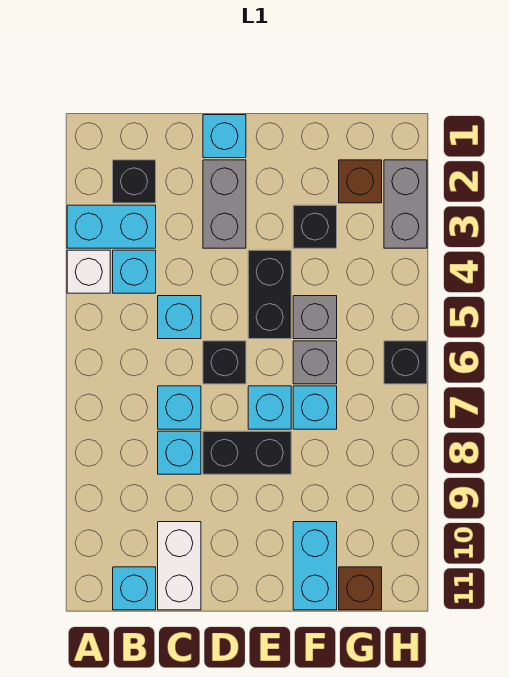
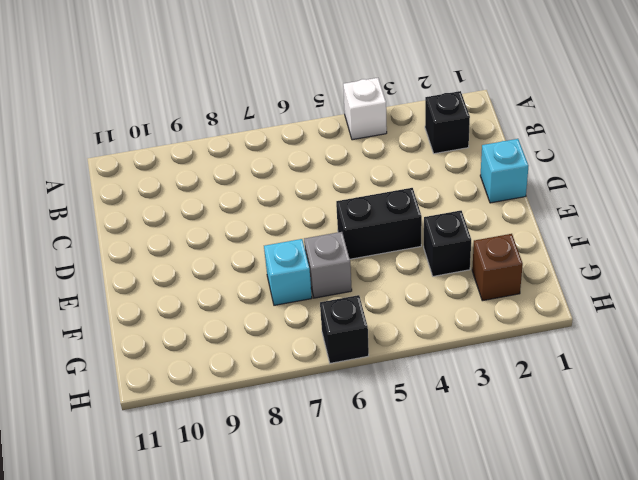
none -> cyan 1x2 brick [67,205,156,248]
none -> cyan 1x1 brick [113,250,156,293]
none -> cyan 1x1 brick [113,567,156,610]

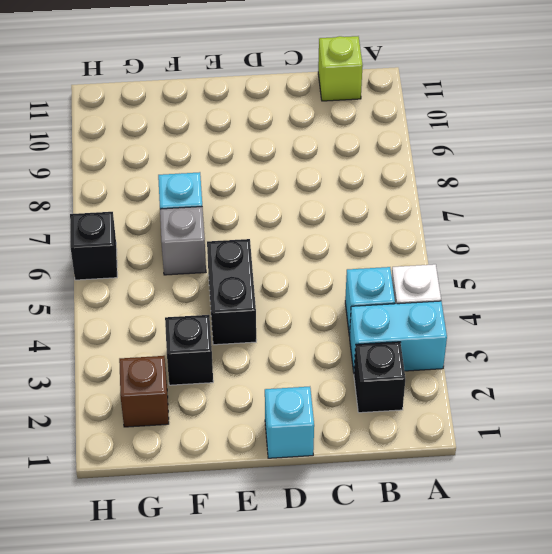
lime 1x1 brick [318,36,363,101] -> cyan 1x1 brick [113,567,156,610]
none -> cyan 1x1 brick [158,296,201,339]
none -> cyan 1x1 brick [158,386,201,429]
none -> cyan 1x1 brick [158,431,201,474]

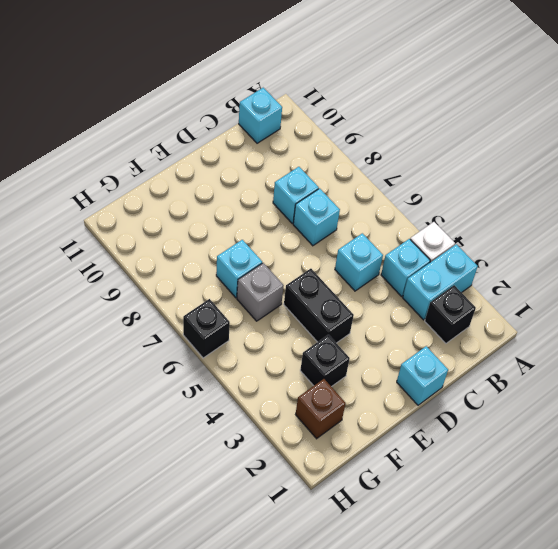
none -> white 1x2 brick [158,522,201,610]
none -> grey 1x2 brick [203,160,246,248]
none -> black 1x1 brick [203,341,246,384]

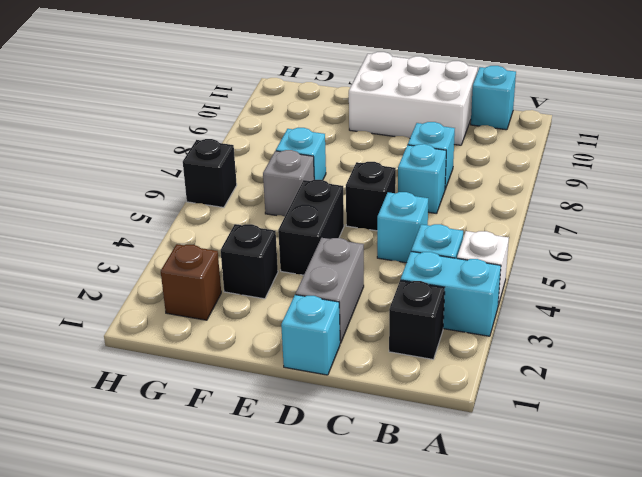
white 2x3 brick [349,52,478,145] -> white 1x2 brick [158,522,201,610]
none -> black 1x2 brick [203,431,291,474]
none -> cyan 1x1 brick [248,386,291,429]
none -> grey 1x1 brick [293,296,337,339]

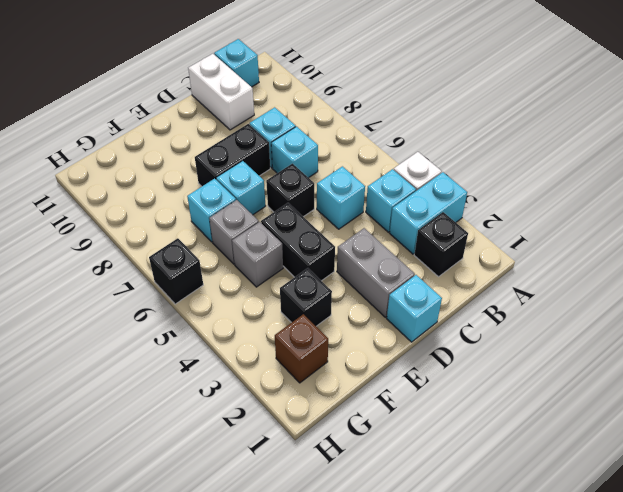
none -> cyan 1x2 brick [293,522,337,610]
none -> brown 1x1 brick [339,567,382,610]
none -> grey 1x2 brick [384,160,427,248]

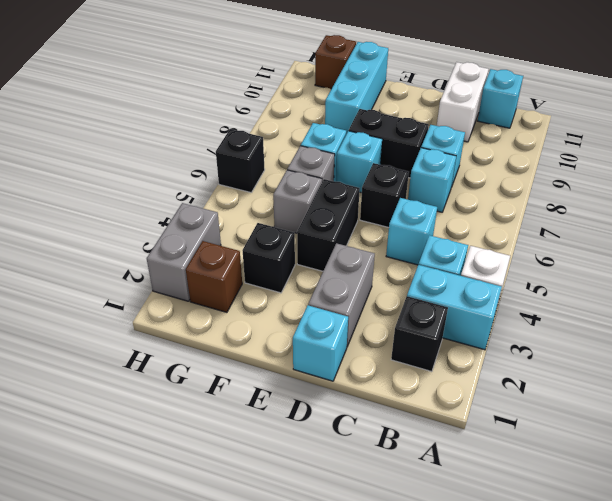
cyan 1x3 brick [325,42,388,134] -> cyan 1x2 brick [293,522,337,610]

